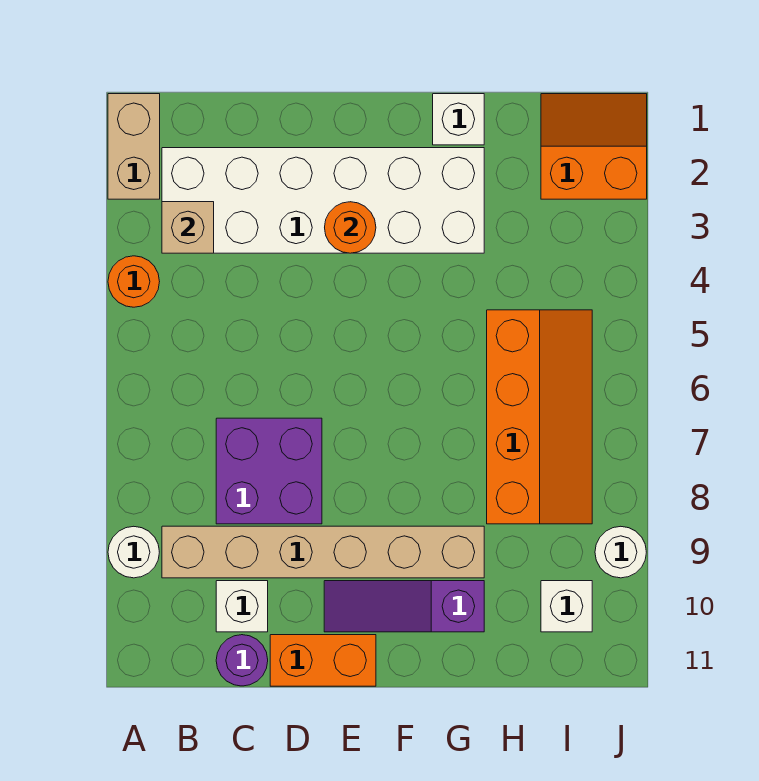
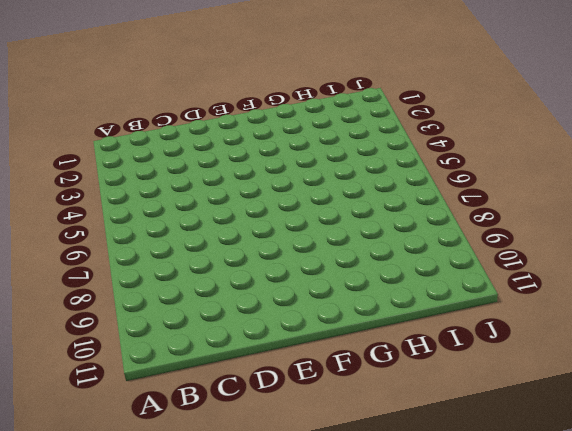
none -> tan 1x2 brick [108,94,160,199]
none -> orange 1x1 round brick [108,256,160,307]
none -> white 1x1 round brick [108,526,159,578]

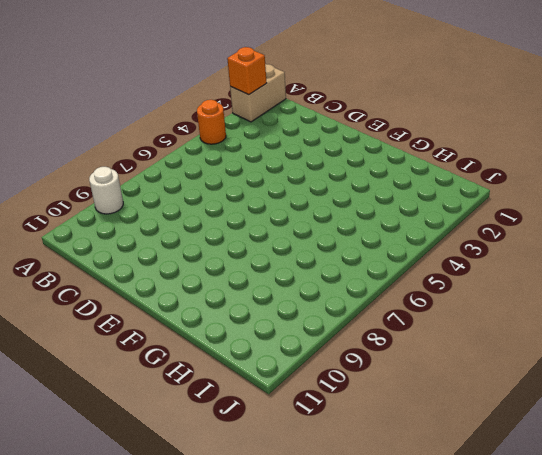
orange 1x1 brick [227,47,267,95] -> none
none -> white 2x6 brick [162,148,484,253]
none -> tan 1x6 brick [162,526,484,578]
none -> purple 2x2 brick [216,418,322,524]

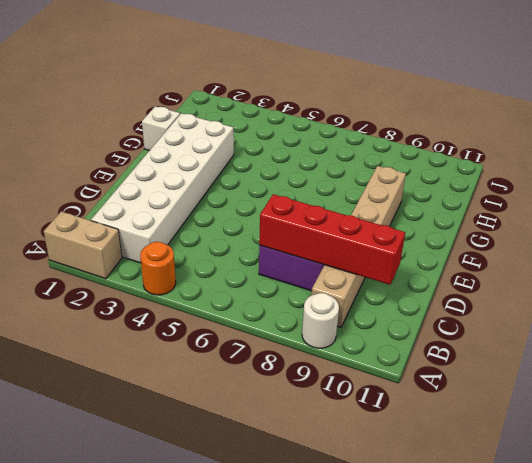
red 1x4 brick [259,194,405,285] -> none
none -> white 1x1 brick [216,581,268,632]
none -> purple 1x1 round brick [216,635,268,686]
none -> orange 1x2 brick [270,635,376,686]

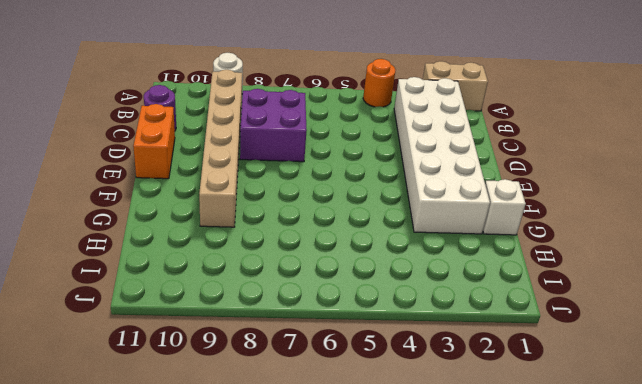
none -> white 1x1 brick [216,581,268,632]
none -> purple 1x3 slope [324,581,484,632]
none -> orange 2x4 slope [487,310,592,524]

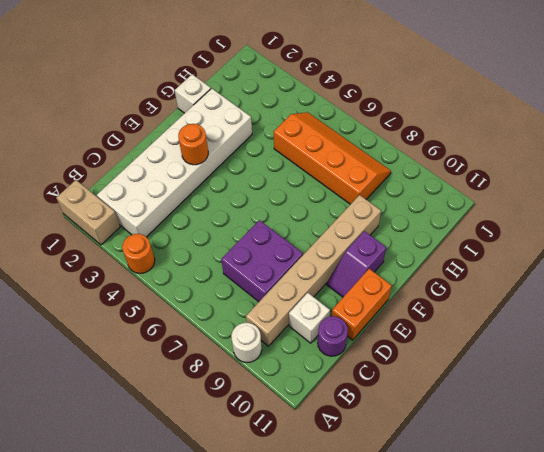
purple 1x2 slope [327,231,386,297] -> purple 1x3 slope [324,581,484,632]
none -> orange 2x2 slope [541,94,647,199]
none -> white 1x1 brick [541,581,592,632]
none -> white 1x1 round brick [595,526,646,578]

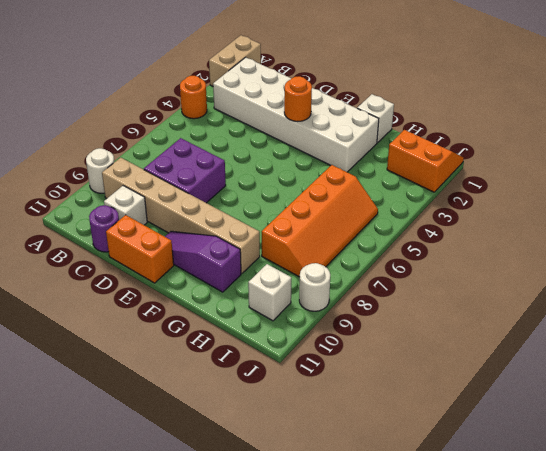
none -> tan 1x1 brick [162,202,214,253]

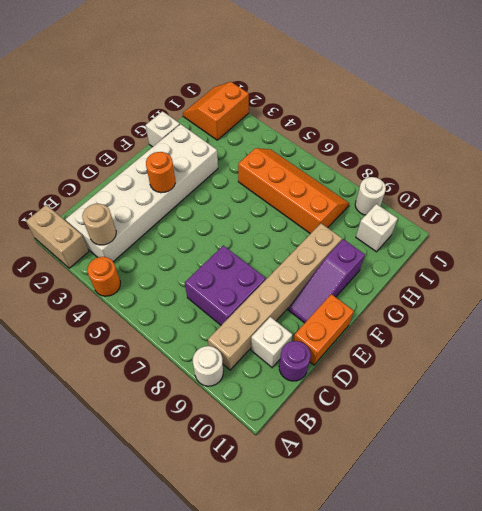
tan 1x1 round brick [82,204,116,245] -> tan 1x1 brick [162,202,214,253]

